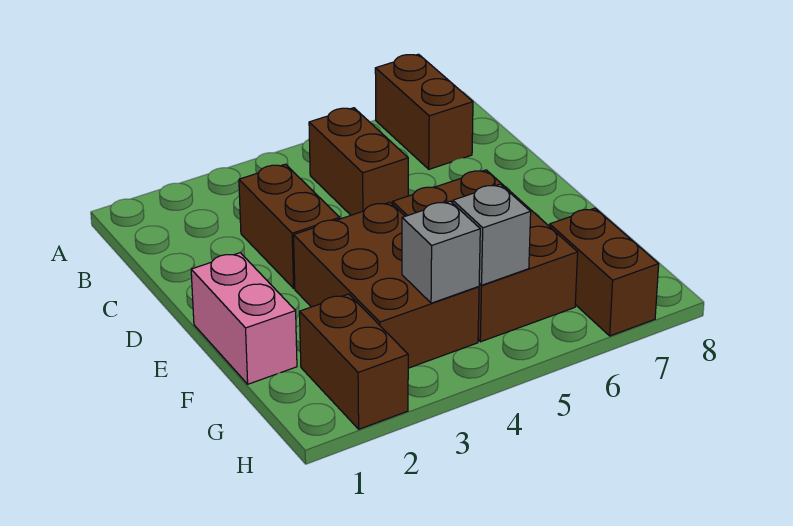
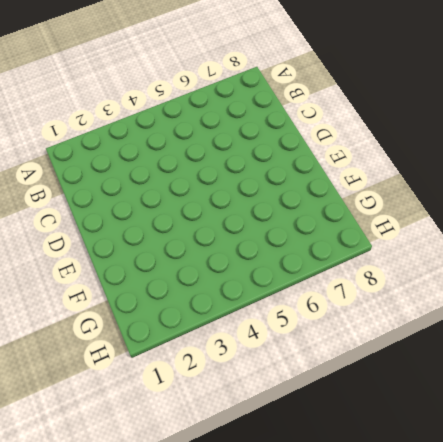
none -> brown 1x2 brick [375,54,473,169]
none -> brown 1x2 brick [309,108,408,215]

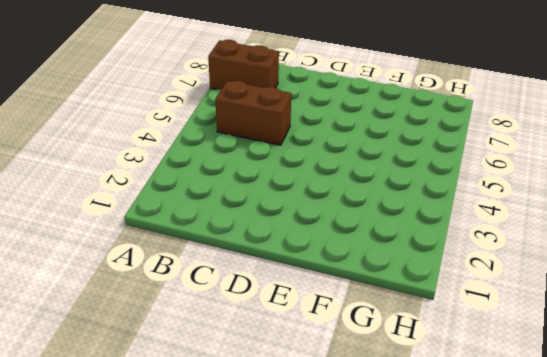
none -> brown 1x2 brick [239,164,340,288]
none -> pink 1x2 brick [191,253,297,384]

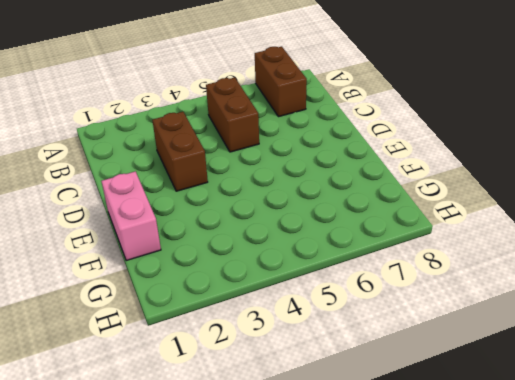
none -> brown 2x3 brick [294,202,479,368]
none -> brown 2x3 brick [393,170,578,342]

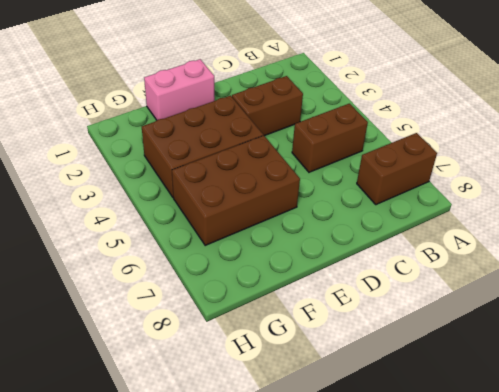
none -> brown 1x2 brick [300,294,408,429]
none -> brown 1x2 brick [550,208,659,336]

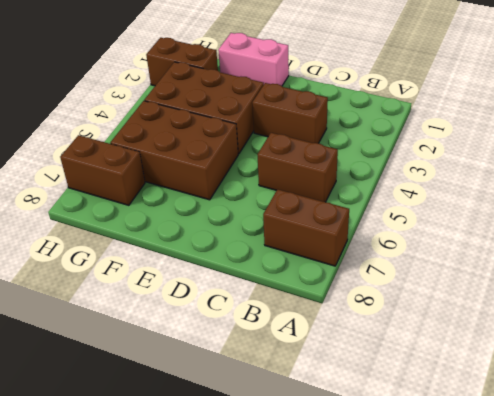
none -> grey 1x1 brick [402,201,480,303]
none -> grey 1x1 brick [453,184,531,285]

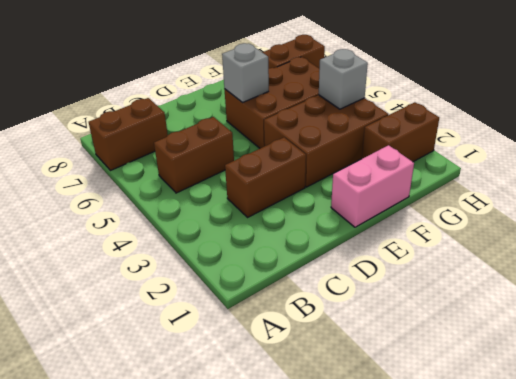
grey 1x1 brick [222,43,269,103] -> grey 1x1 brick moved to [453,184,531,285]

